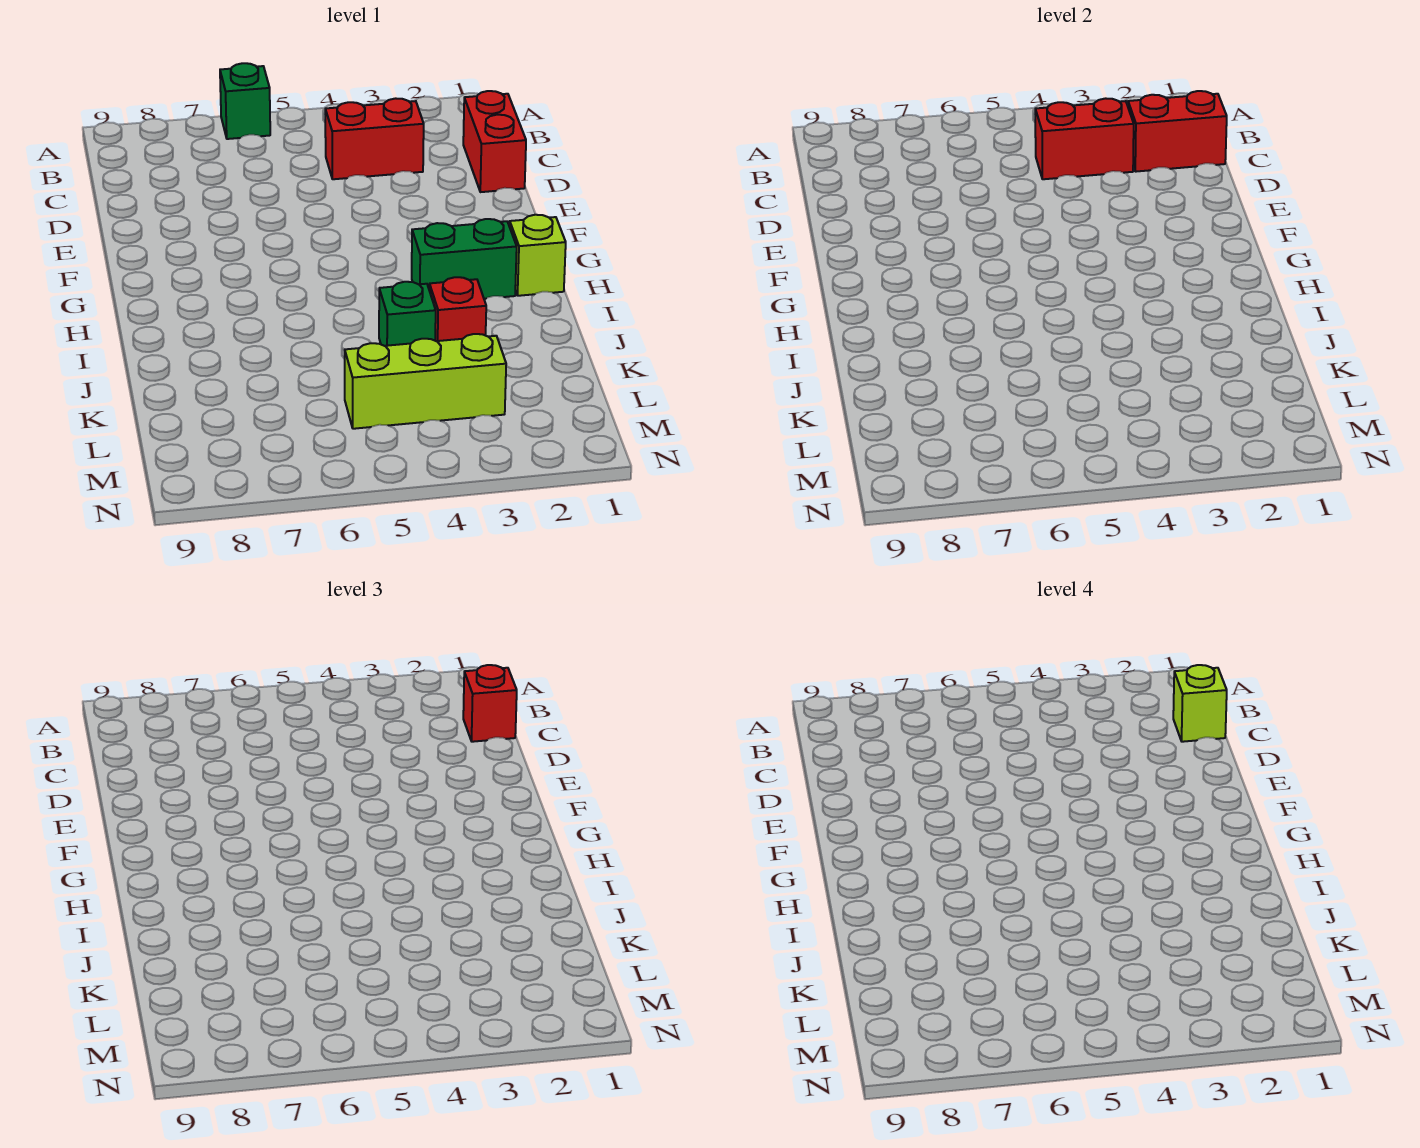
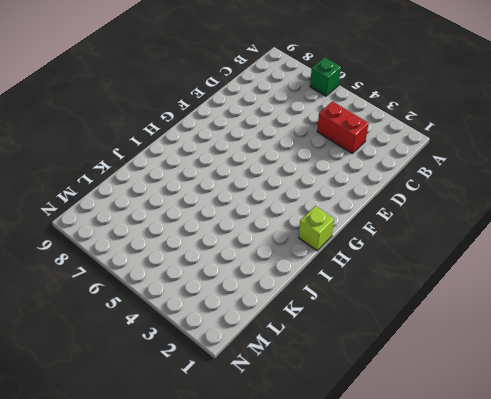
none -> red 1x2 brick [463,91,526,192]
none -> green 1x2 brick [412,219,517,299]
none -> red 1x1 brick [429,277,486,341]

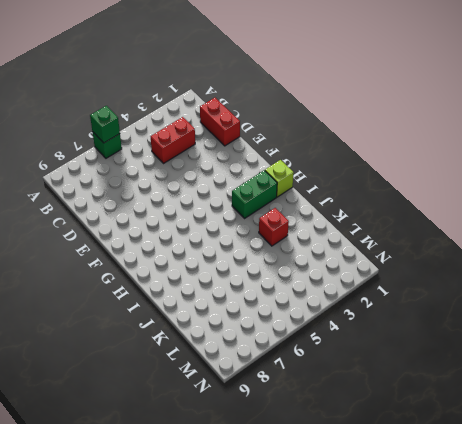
green 1x1 brick [90,106,120,143] -> green 1x1 brick moved to [379,282,436,346]
none -> lime 1x3 brick [345,334,506,429]
none -> red 1x2 brick [1128,91,1227,172]
none -> red 1x2 brick [1035,98,1134,179]

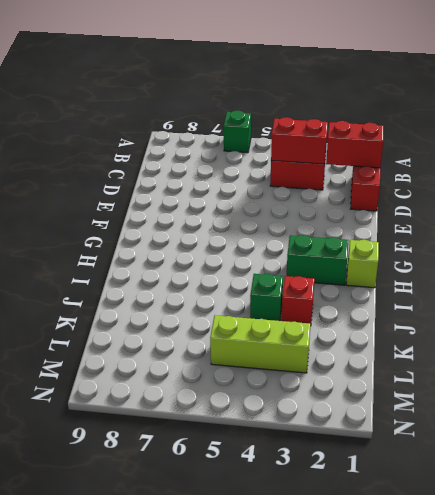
none -> red 1x1 brick [463,665,517,742]
none -> lime 1x1 brick [1173,665,1227,742]

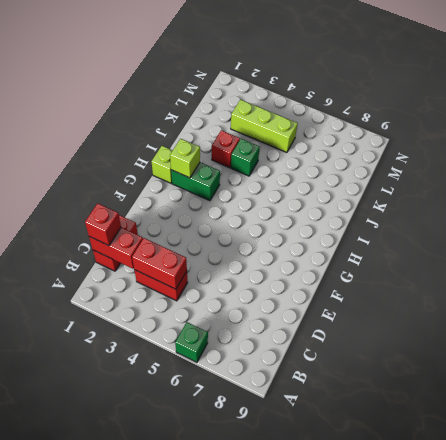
lime 1x1 brick [170,139,200,178] -> lime 1x1 brick moved to [1173,665,1227,742]

